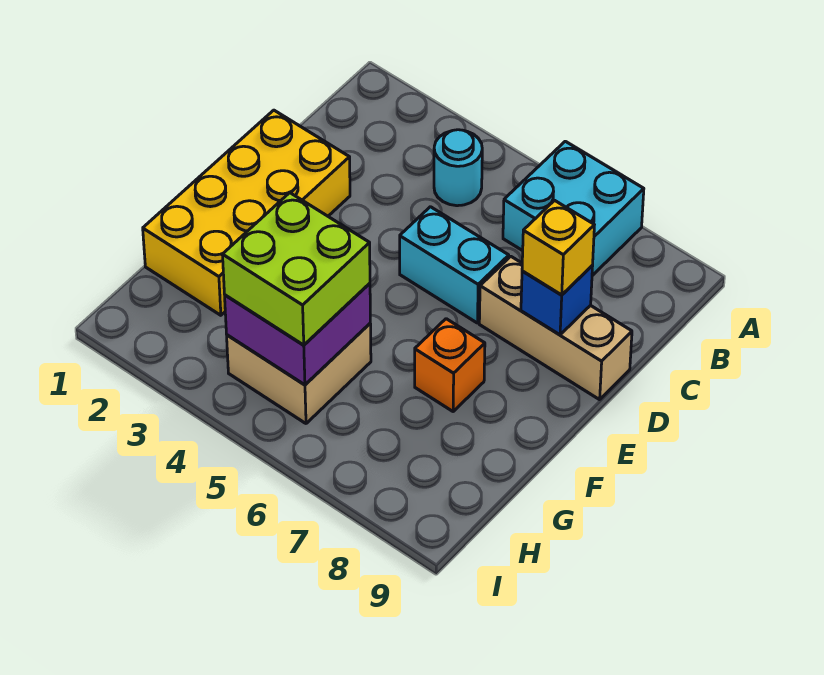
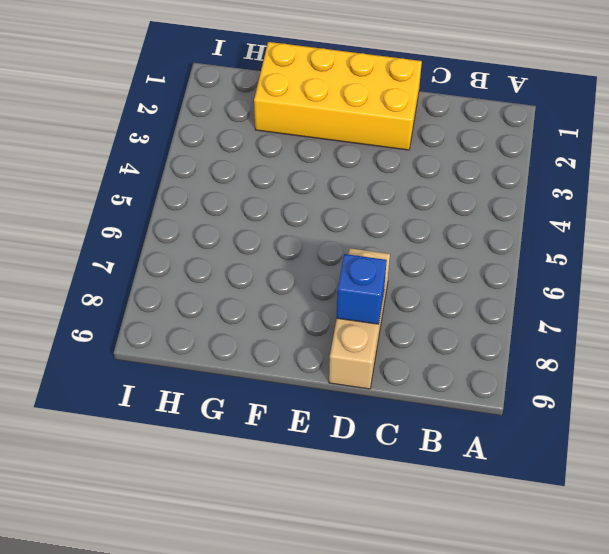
none -> cyan 2x2 brick [503,141,644,276]
none -> cyan 1x1 round brick [434,130,482,206]

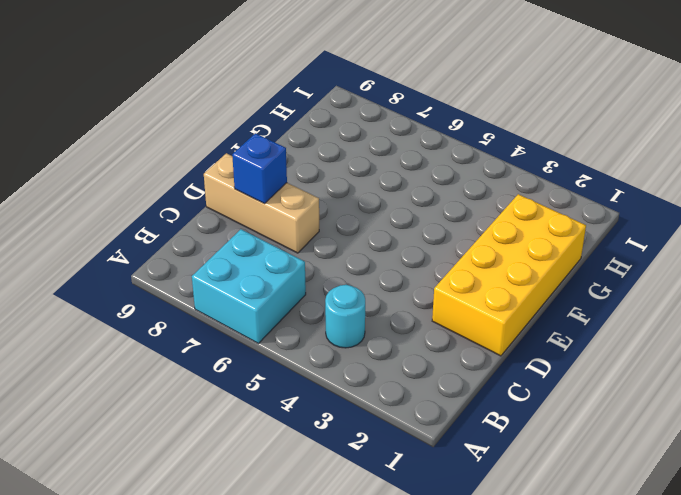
none -> cyan 1x2 brick [400,207,509,323]
none -> orange 1x1 brick [415,319,485,411]

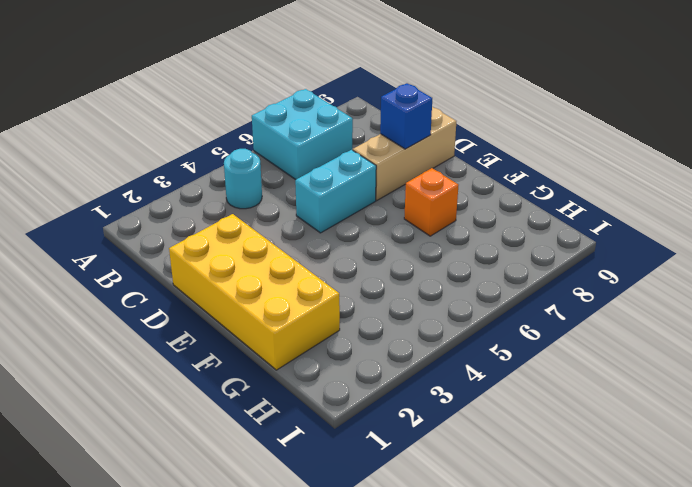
none -> tan 2x2 brick [227,324,371,423]
none -> purple 2x2 brick [225,283,370,385]

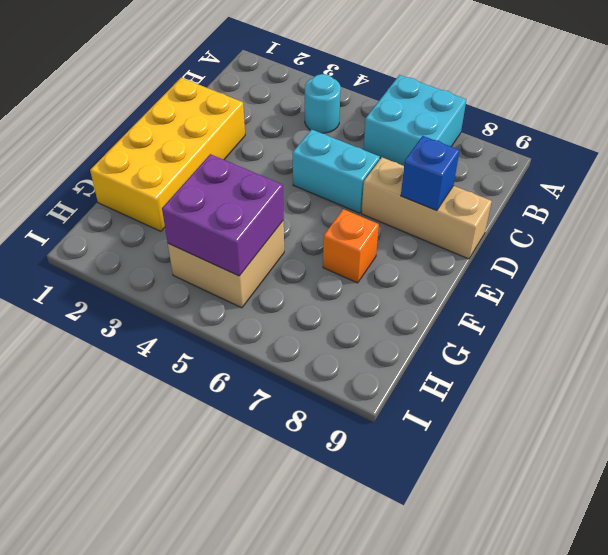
none -> yellow 1x1 brick [522,200,594,295]
none -> lime 2x2 brick [222,193,370,345]

